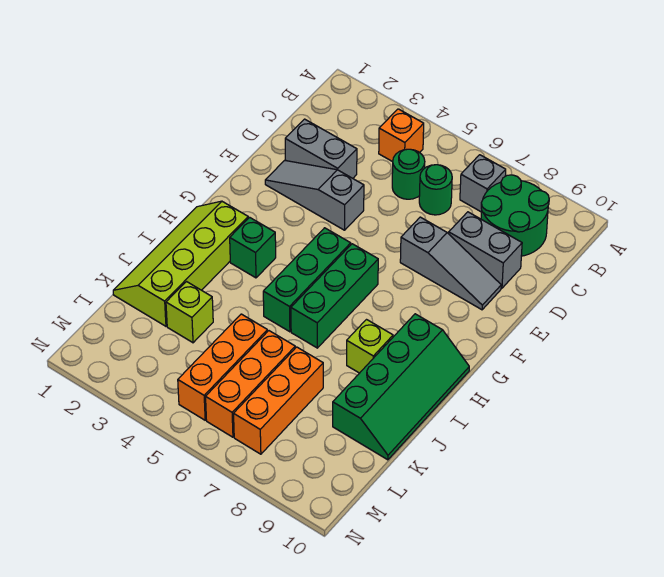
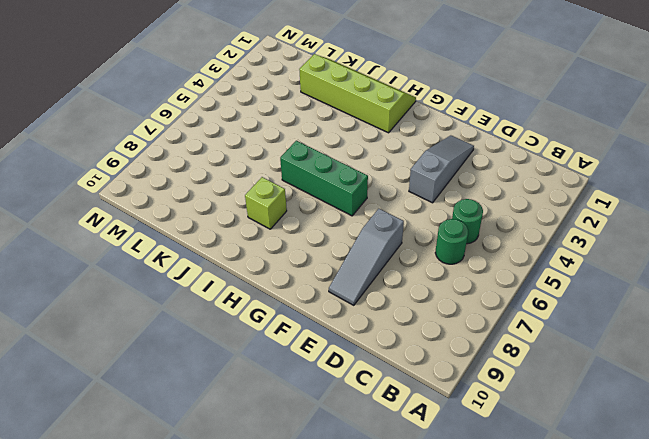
none -> orange 1x1 brick [379,109,424,162]
none -> grey 1x1 brick [460,155,506,212]
none -> green 2x2 round brick [481,175,549,256]

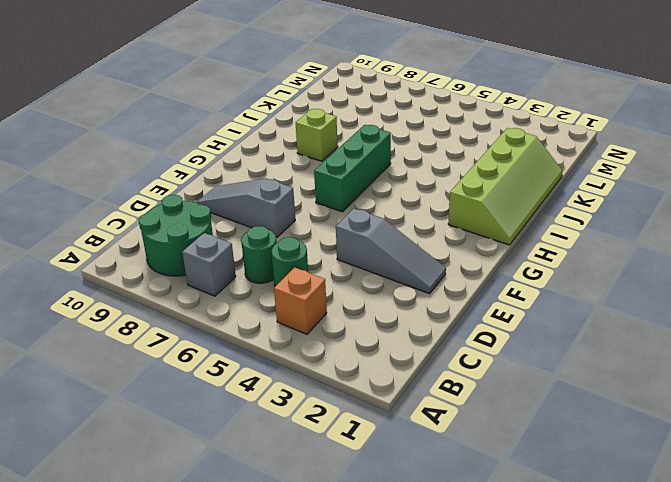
none -> grey 1x2 brick [285,119,357,178]
none -> grey 1x2 brick [449,212,522,288]
none -> green 1x3 brick [263,228,351,332]

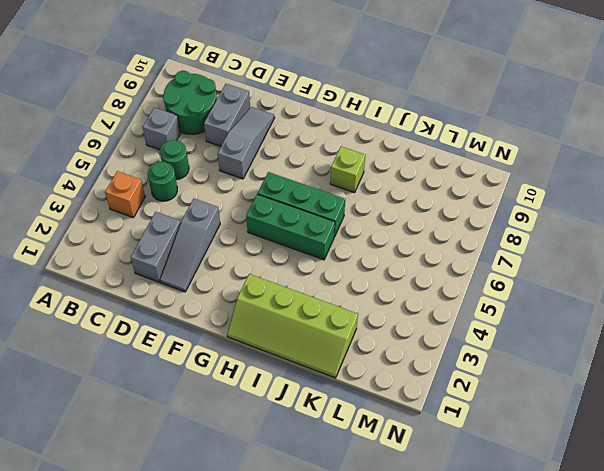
none -> green 1x1 brick [230,217,276,278]
none -> green 2x4 slope [333,314,469,460]
none -> lime 1x1 brick [166,282,213,343]

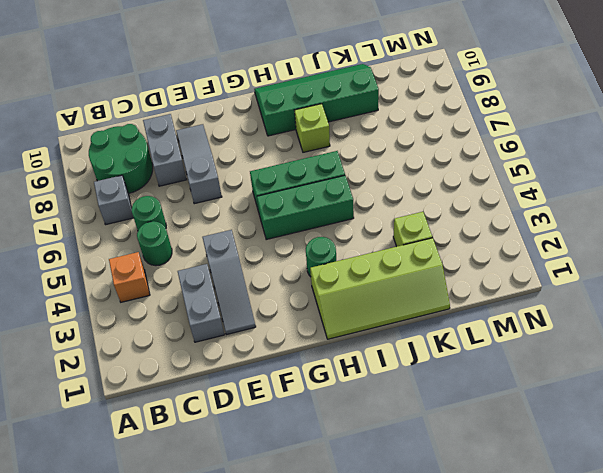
green 1x1 round brick [306,237,336,277] -> green 1x1 brick [230,217,276,278]
none -> orange 1x3 brick [178,314,268,420]
none -> orange 1x3 brick [206,331,295,437]
none -> orange 1x3 brick [234,347,323,454]

